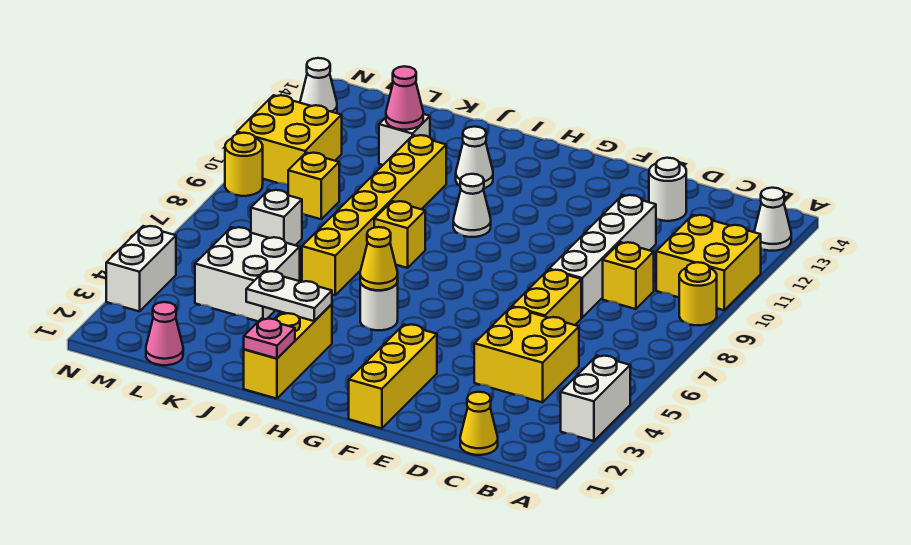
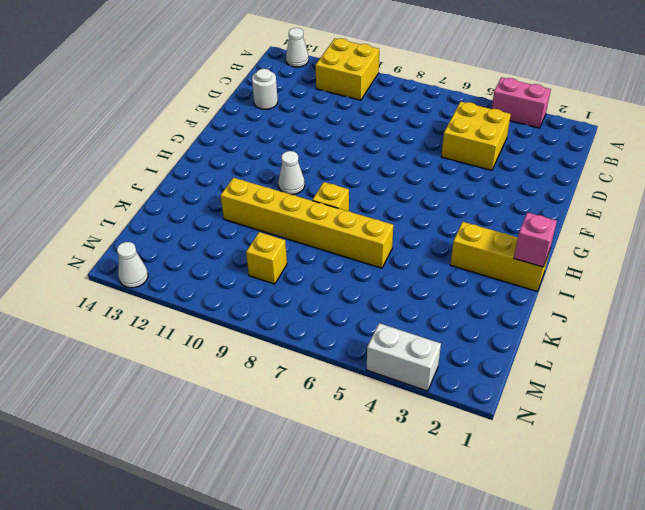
pink 1x2 brick [492,77,551,128] -> white 1x2 brick [561,356,630,441]
pink 1x1 brick [514,212,557,267] -> pink 1x1 plate [244,318,295,358]
none -> yellow 1x1 round brick [679,262,717,325]
none -> yellow 1x1 cone [460,392,498,455]
none -> yellow 1x1 brick [603,242,654,309]
none -> yellow 1x2 brick [512,270,581,325]

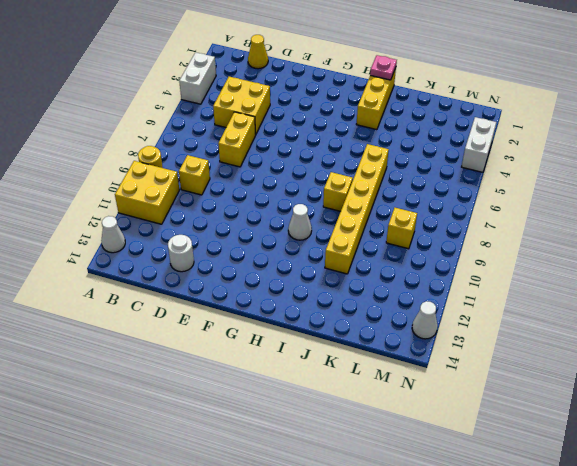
none -> white 1x4 brick [549,195,656,318]
none -> yellow 1x3 brick [349,325,437,429]
none -> white 1x1 round brick [360,281,398,330]
none -> white 1x1 cone [456,127,493,188]

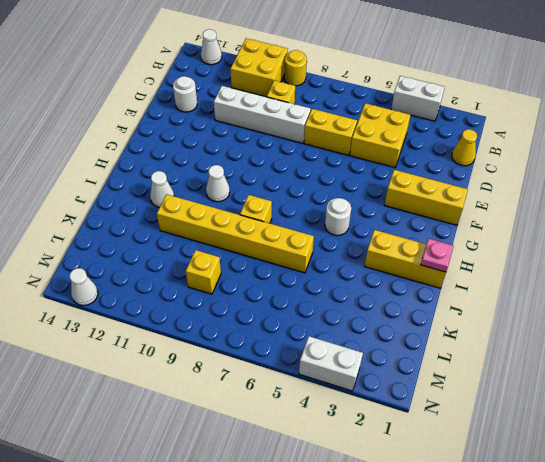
none -> white 2x2 brick [195,227,300,321]
none -> white 1x1 brick [379,114,430,165]
none -> pink 1x1 cone [146,302,183,365]
none -> white 1x1 brick [251,190,302,245]

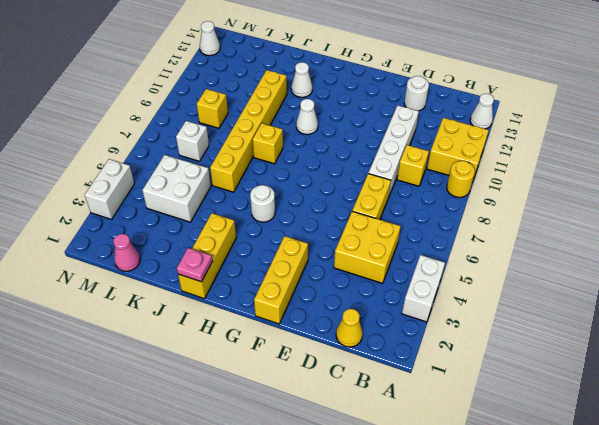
none -> white 1x1 brick [379,114,430,165]
none -> yellow 2x2 brick [237,95,342,185]
none -> yellow 1x1 round brick [225,133,263,196]
none -> yellow 1x1 cone [360,227,398,290]

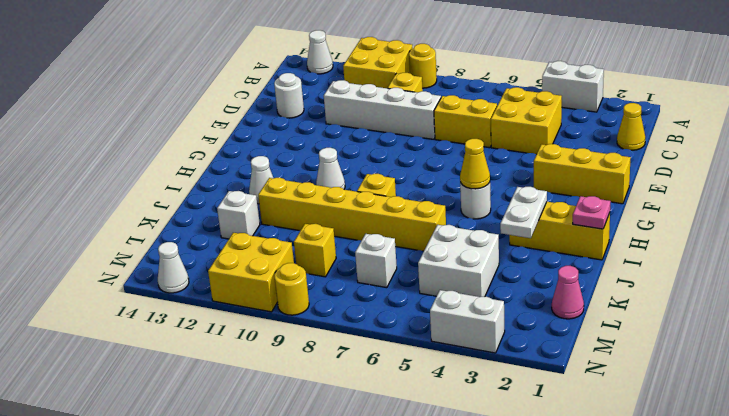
none -> pink 1x1 cone [386,66,423,130]

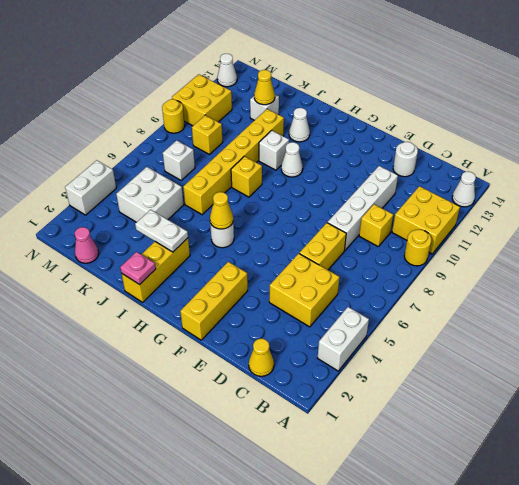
white 1x1 brick [259,131,289,170] -> none
yellow 1x1 cone [254,70,275,105] -> pink 1x1 cone [386,66,423,130]

